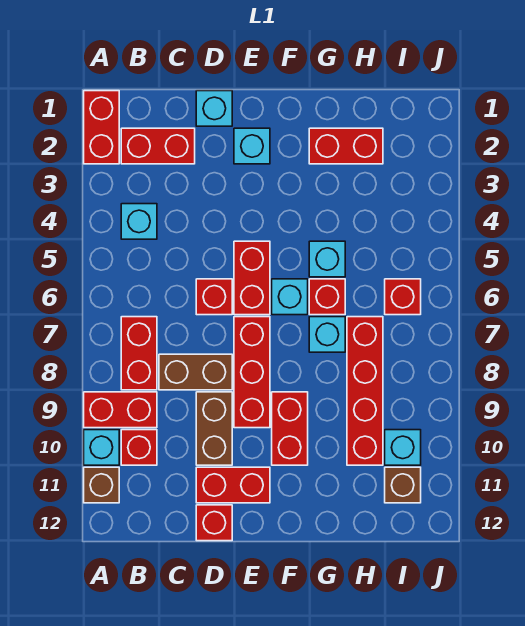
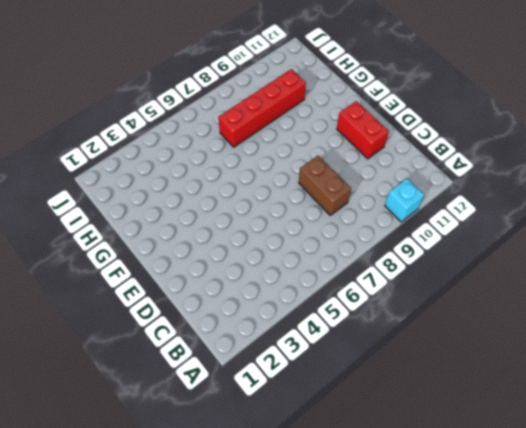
none -> red 1x2 brick [84,91,119,164]
none -> red 1x2 brick [84,392,157,428]
none -> brown 1x1 brick [84,467,119,503]

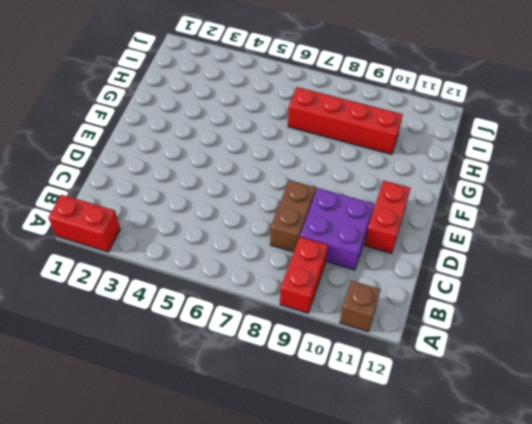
purple 2x2 brick [300,188,374,270] -> brown 1x2 brick [196,392,232,465]
none -> cyan 1x1 brick [84,430,119,465]
none -> red 1x2 brick [121,128,195,164]
none -> cyan 1x1 brick [121,204,157,239]

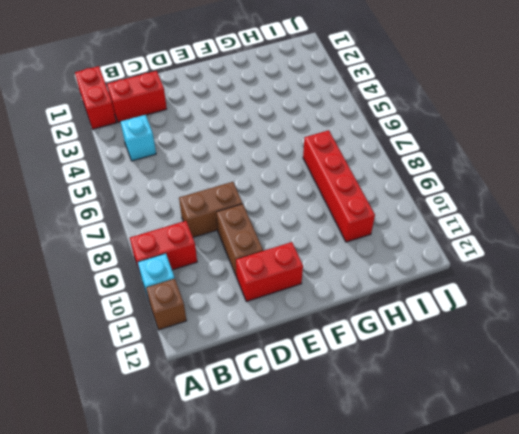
none -> red 1x2 brick [121,317,157,390]
none -> red 1x1 brick [121,430,157,465]
none -> cyan 1x1 brick [196,91,232,126]

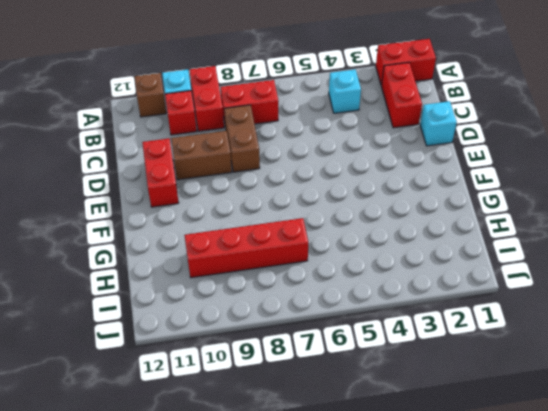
none -> red 1x1 brick [196,279,232,315]
none -> red 1x1 brick [196,505,232,541]
none -> cyan 1x1 brick [234,128,270,164]

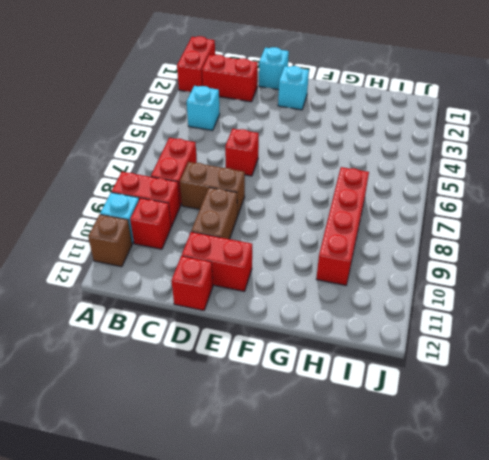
none -> red 1x2 brick [234,241,270,315]
none -> red 1x3 brick [234,317,270,428]
none -> cyan 1x1 brick [272,279,308,315]

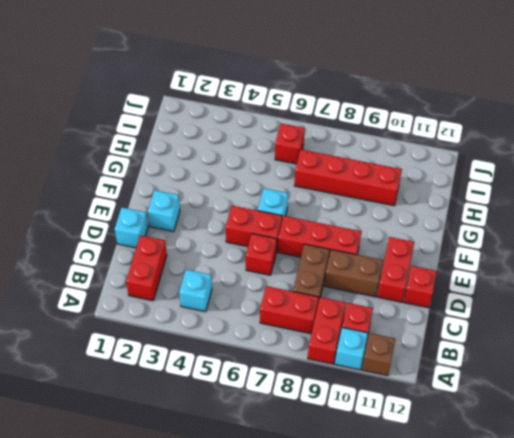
none -> red 1x2 brick [84,91,119,164]
none -> red 1x2 brick [272,392,308,465]
none -> red 1x2 brick [309,128,383,164]

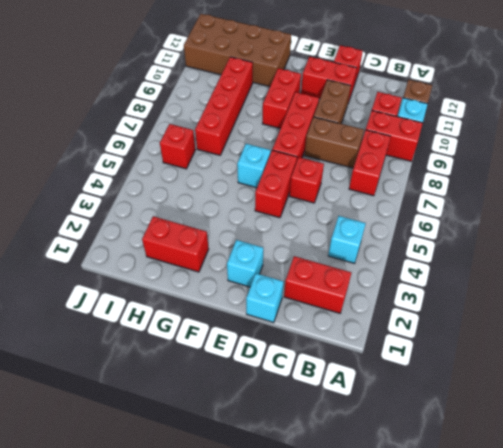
brown 2x4 brick [184,14,291,87] -> brown 1x1 brick [385,467,421,503]
none -> red 1x2 brick [84,91,119,164]
none -> cyan 1x1 brick [309,241,345,277]
none -> red 1x1 brick [309,279,345,315]

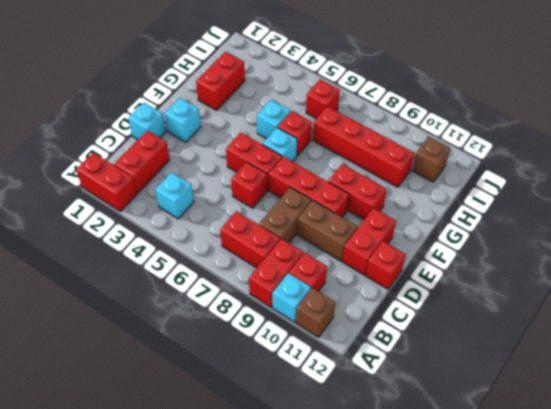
none -> cyan 1x1 brick [309,317,345,352]
none -> cyan 1x1 brick [385,430,421,465]

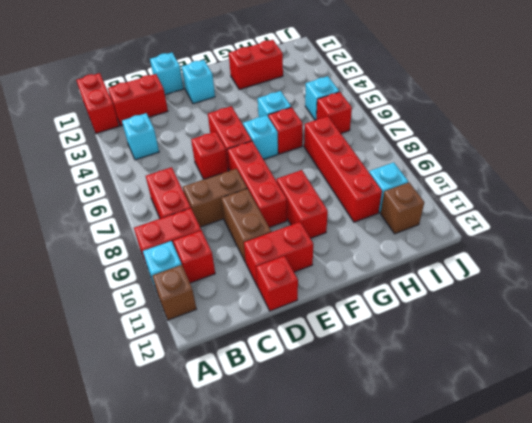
cyan 1x1 brick [305,76,339,120] -> cyan 1x1 brick moved to [309,317,345,352]

